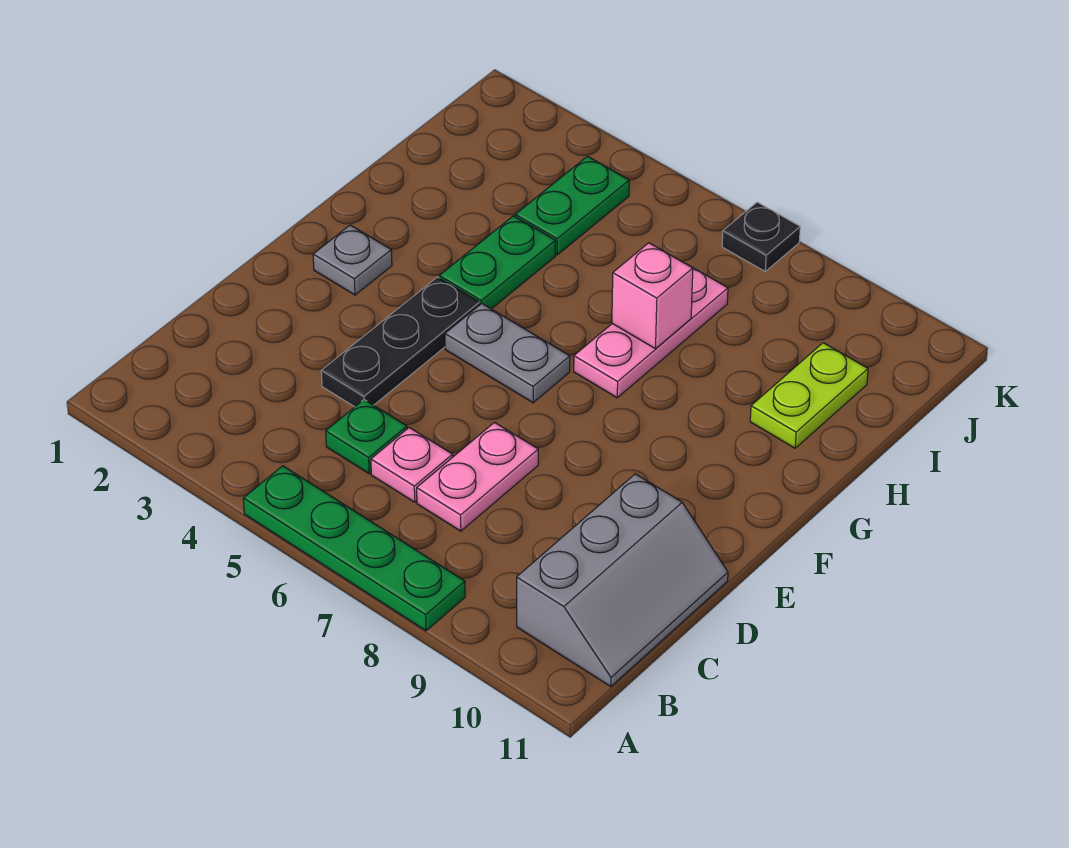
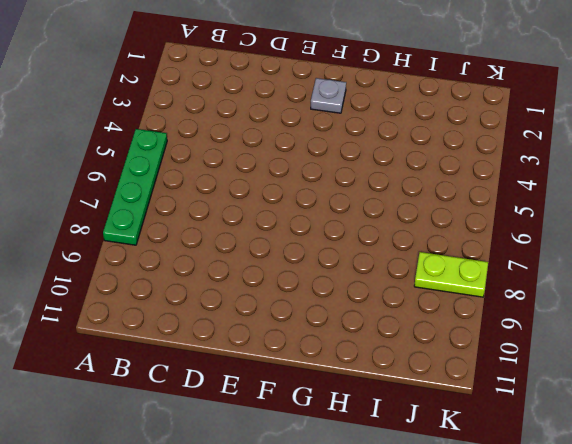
lime 1x2 plate [414,252,488,297] -> lime 1x2 plate moved to [750,343,868,448]
none -> grey 2x3 slope [517,474,728,687]
none -> green 1x1 plate [326,400,407,474]
none -> pink 1x1 plate [371,428,453,502]

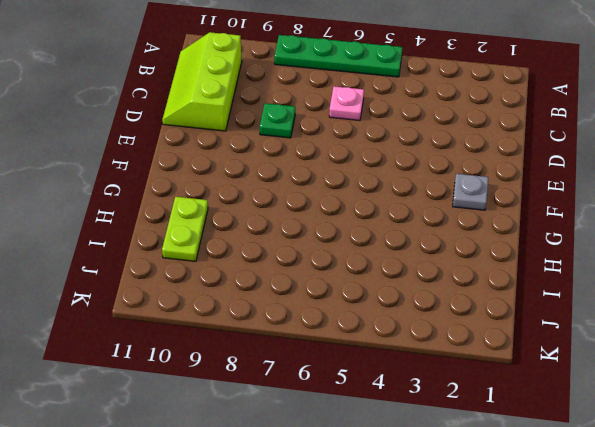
lime 2x3 slope [162,32,242,131] -> grey 2x3 slope [517,474,728,687]
green 1x1 plate [260,103,295,138] -> green 1x1 plate moved to [326,400,407,474]
none -> pink 1x2 plate [417,423,538,531]
none -> black 1x3 plate [321,277,480,407]
none -> grey 1x2 plate [445,304,570,403]

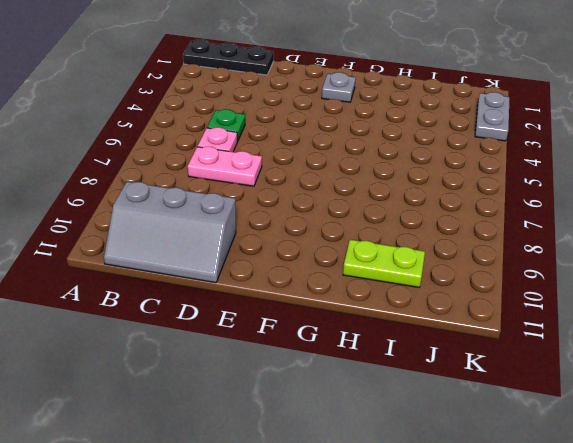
black 1x3 plate [183,39,274,75] -> black 1x3 plate moved to [321,277,480,407]
grey 1x2 plate [475,92,510,141] -> grey 1x2 plate moved to [445,304,570,403]
none -> green 1x4 plate [243,466,465,631]
none -> green 1x2 plate [439,216,555,309]
none -> pink 1x3 plate [574,268,728,398]

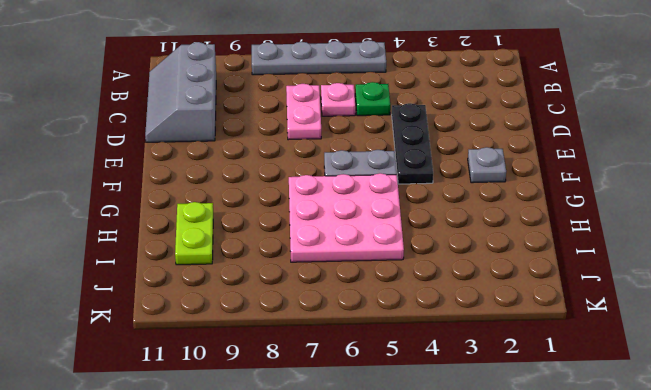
grey 1x4 plate [252,40,386,75] -> green 1x4 plate [243,466,465,631]
pink 3x3 plate [289,173,404,262] -> pink 1x3 plate [574,268,728,398]
none -> green 1x2 plate [439,216,555,309]
none -> green 1x2 plate [515,156,629,255]
none -> black 1x1 plate [722,202,800,271]

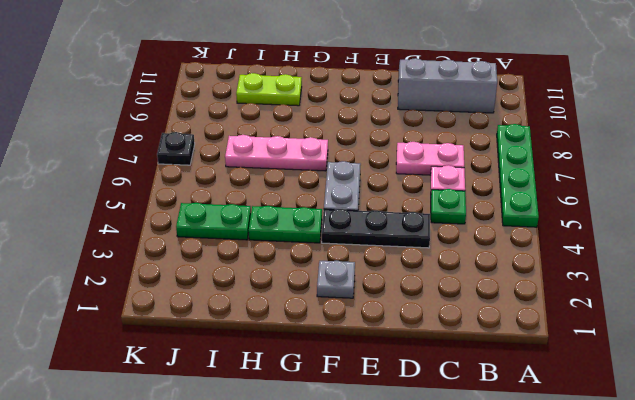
none -> pink 1x1 brick [612,243,693,349]

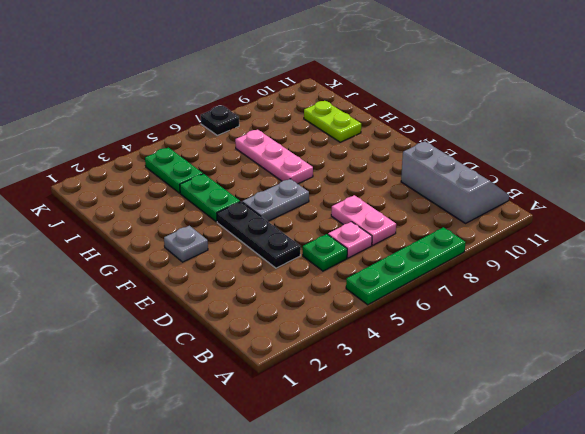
none -> pink 1x1 brick [612,243,693,349]

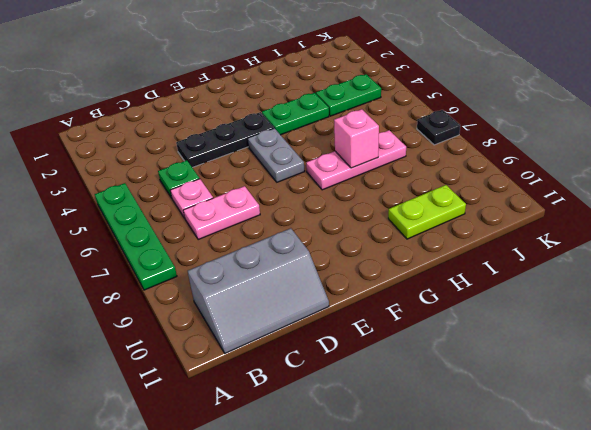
none -> grey 1x1 plate [313,225,392,295]

